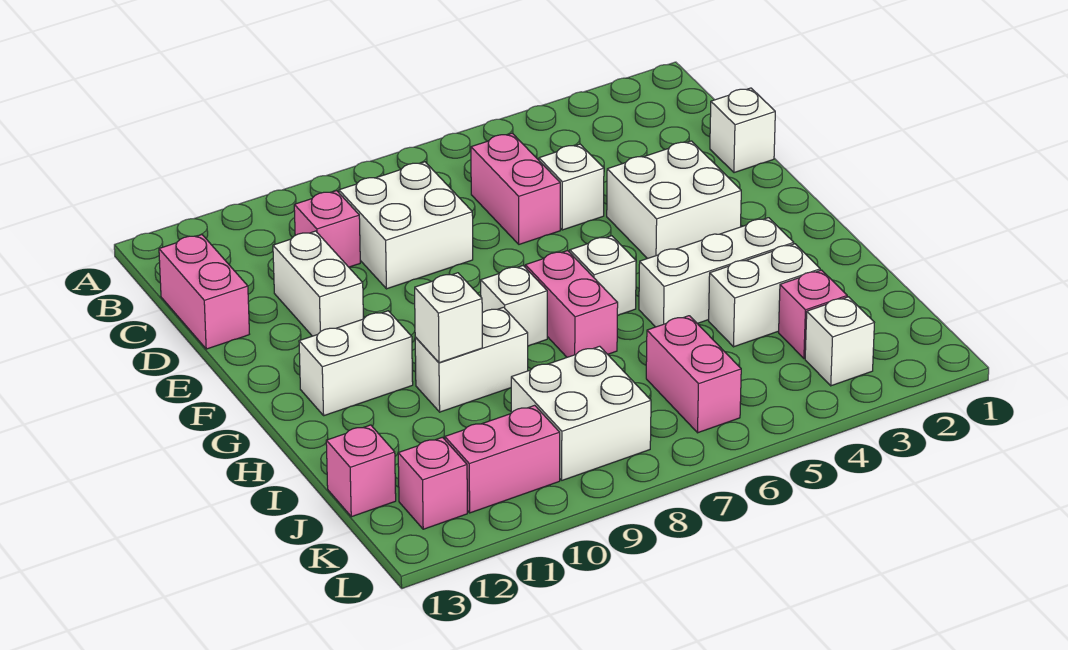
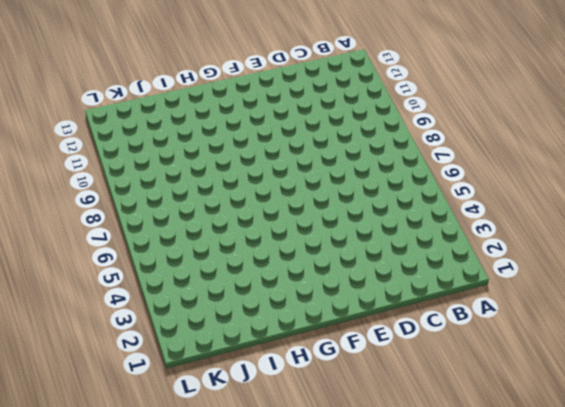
none -> pink 1x2 brick [471,133,560,244]
none -> white 2x2 brick [339,162,473,289]
none -> pink 1x1 brick [294,191,360,267]

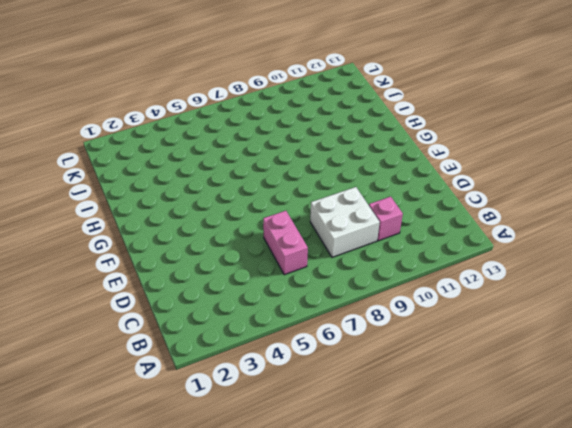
none -> pink 1x2 brick [159,235,249,349]
none -> white 1x1 brick [710,88,775,173]
none -> white 1x1 brick [539,144,604,230]

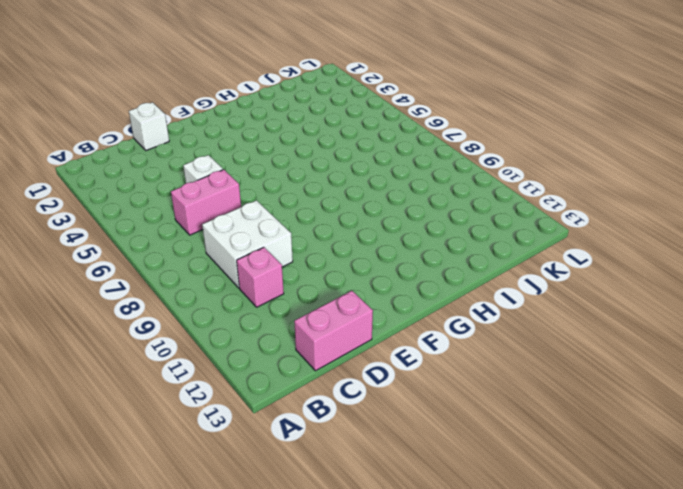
none -> white 1x2 brick [273,231,363,336]
none -> white 2x2 brick [607,141,741,259]
none -> white 1x1 brick [570,236,636,315]

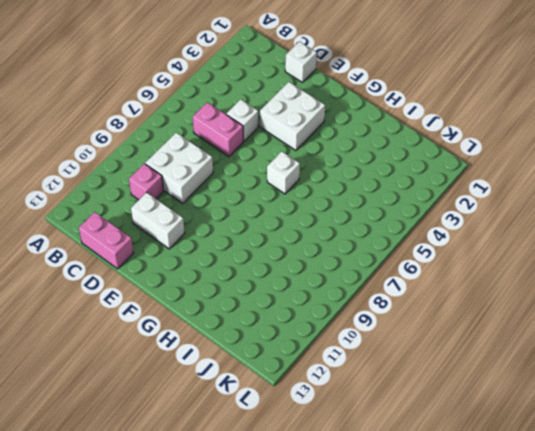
none -> pink 1x2 brick [525,251,618,357]
none -> white 1x1 brick [481,266,547,346]
none -> white 1x2 brick [299,311,413,416]

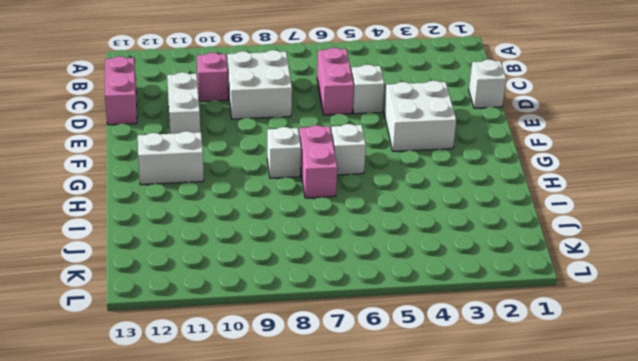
none -> white 1x3 brick [639,218,794,327]
none -> white 1x2 brick [415,307,528,412]
none -> white 1x2 brick [709,244,820,347]

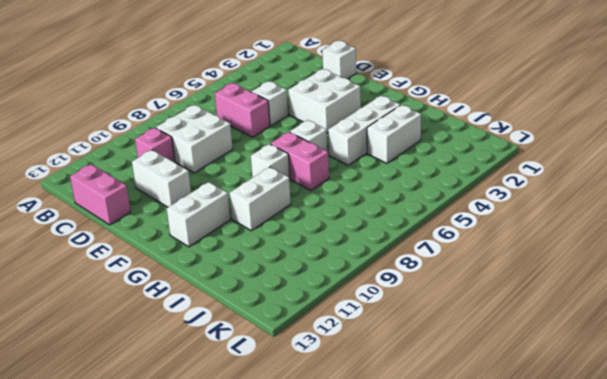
none -> pink 1x1 brick [779,270,847,358]
none -> pink 1x2 brick [646,316,741,433]
none -> white 2x2 brick [511,346,651,480]

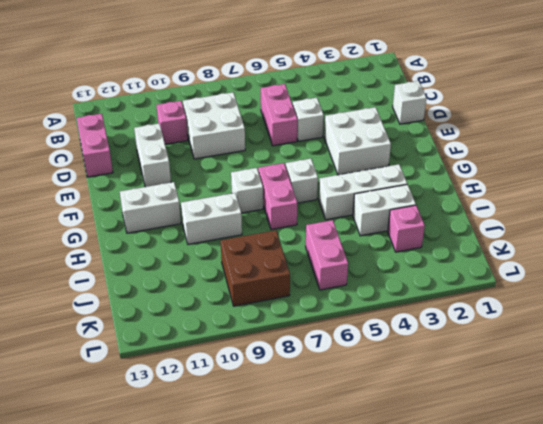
brown 2x2 brick [221,230,290,306] -> white 2x2 brick [511,346,651,480]
none -> pink 1x1 brick [326,425,396,517]
none -> white 1x1 brick [805,297,874,386]
none -> pink 1x2 brick [445,405,560,513]

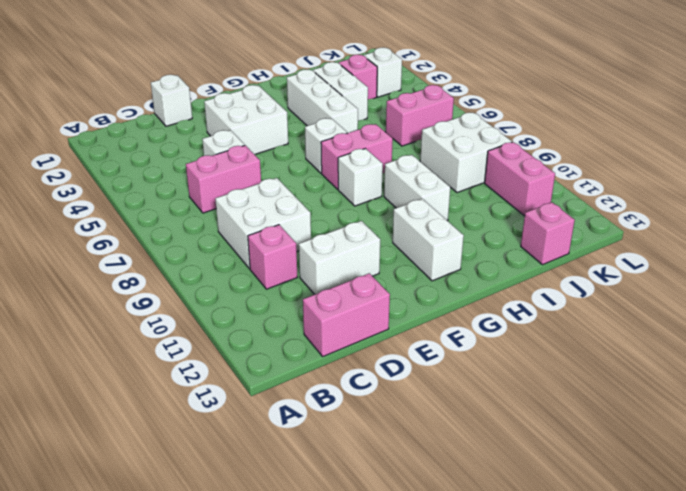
none -> pink 1x1 brick [398,437,467,529]
none -> white 1x1 brick [415,273,482,363]

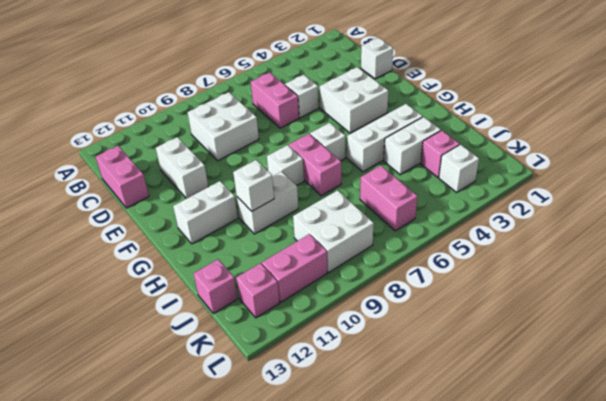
none -> pink 1x1 brick [294,191,360,267]

